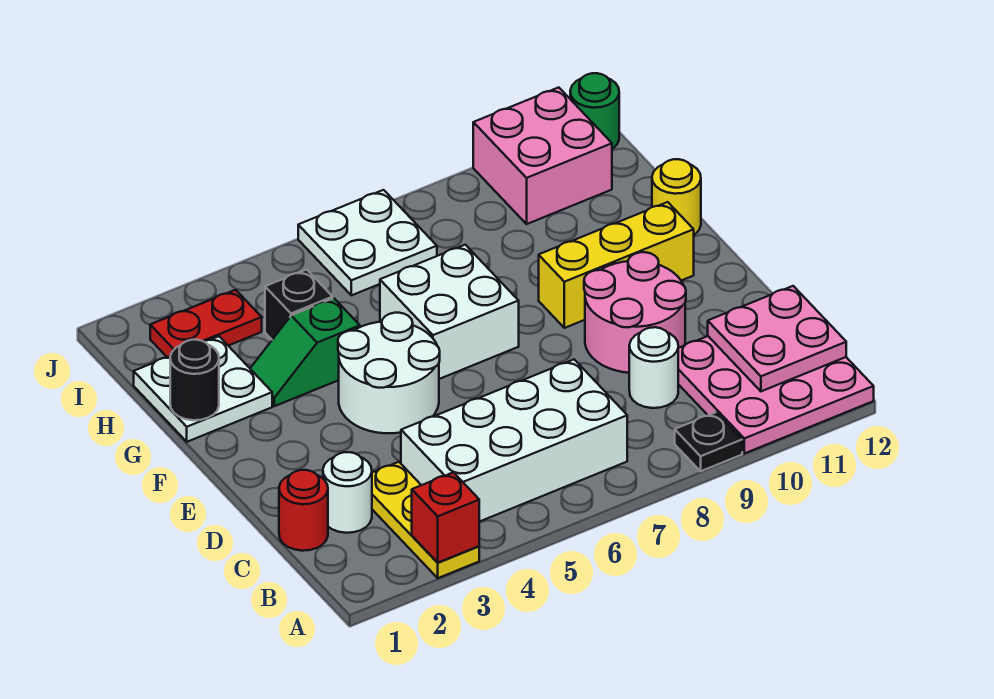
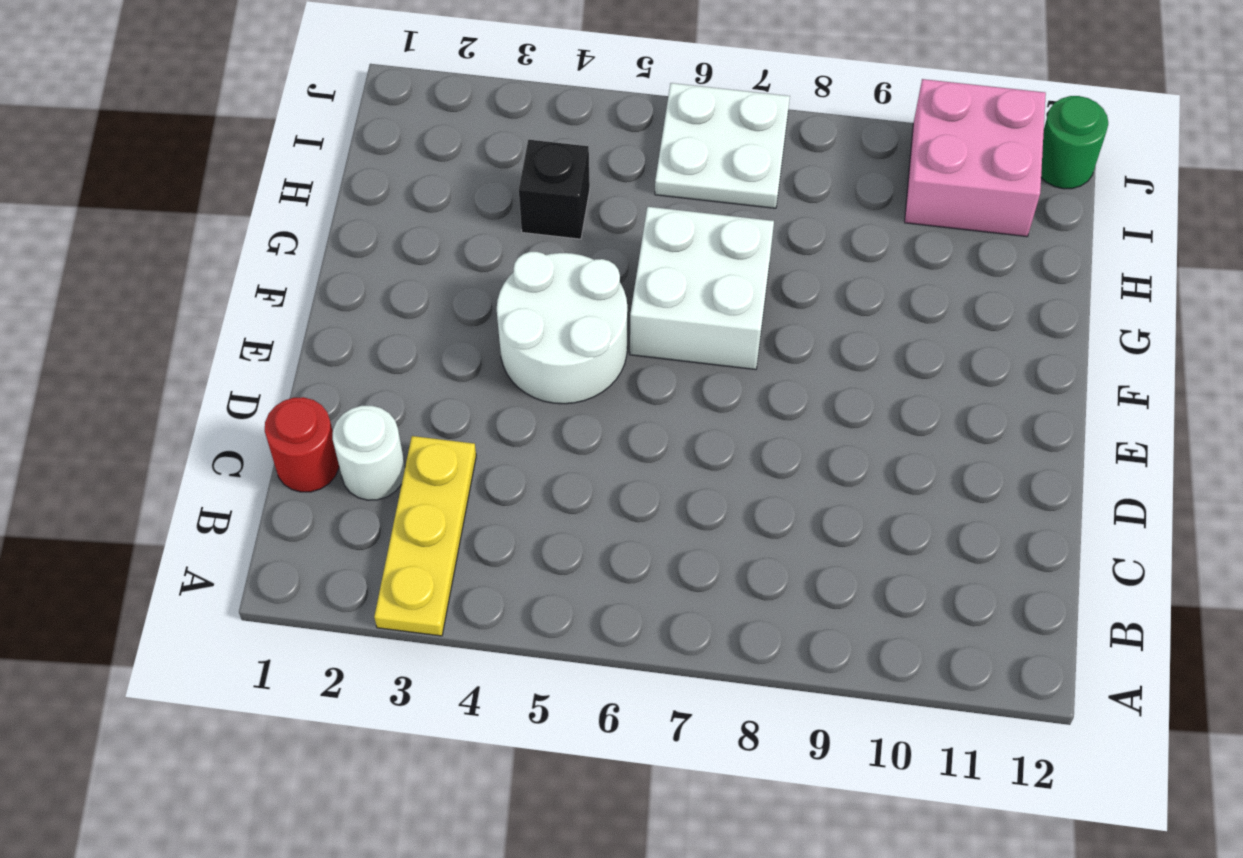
none -> black 1x1 plate [675,412,742,471]
none -> pink 3x3 plate [678,336,874,453]
none -> white 2x4 brick [401,360,627,522]

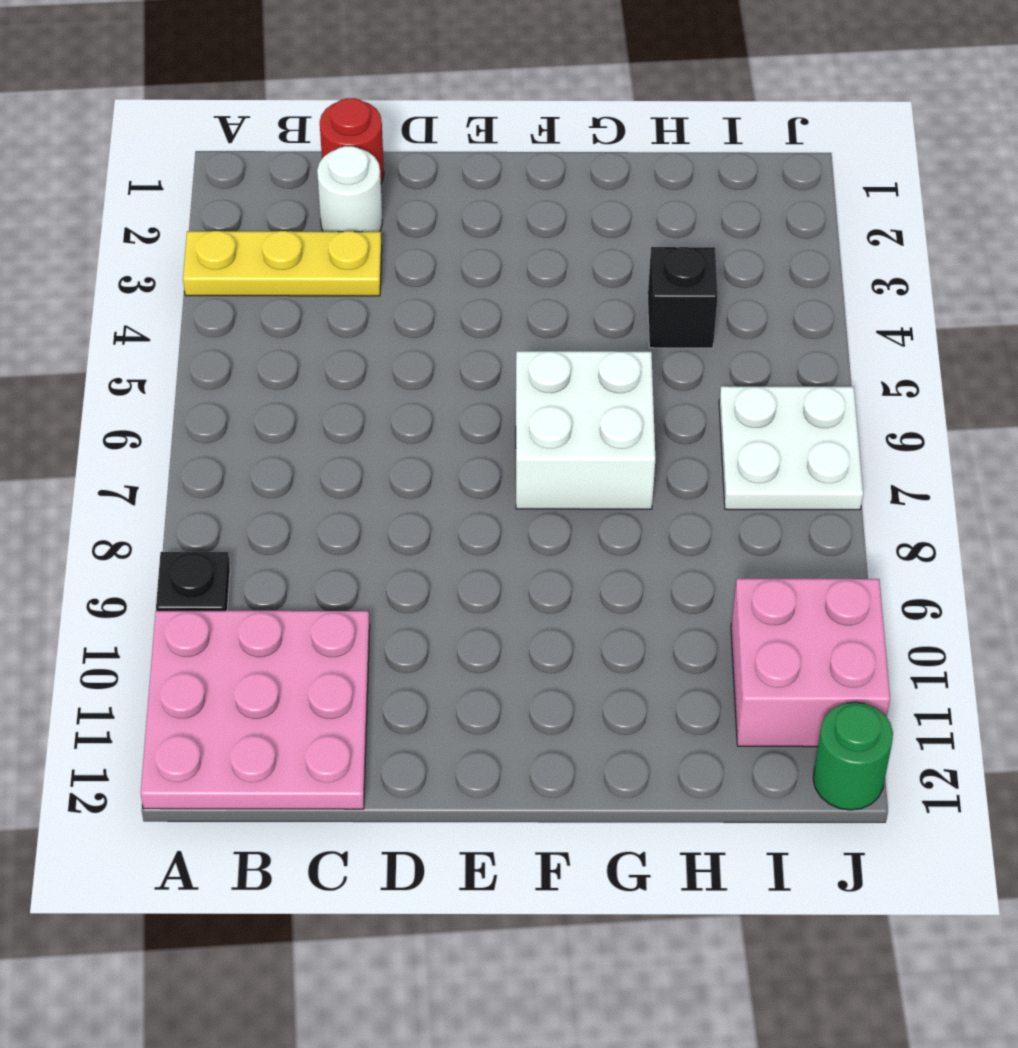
none -> white 2x4 brick [401,360,627,522]
none -> white 1x1 round brick [629,327,678,408]
none -> pink 2x2 round brick [584,252,686,373]

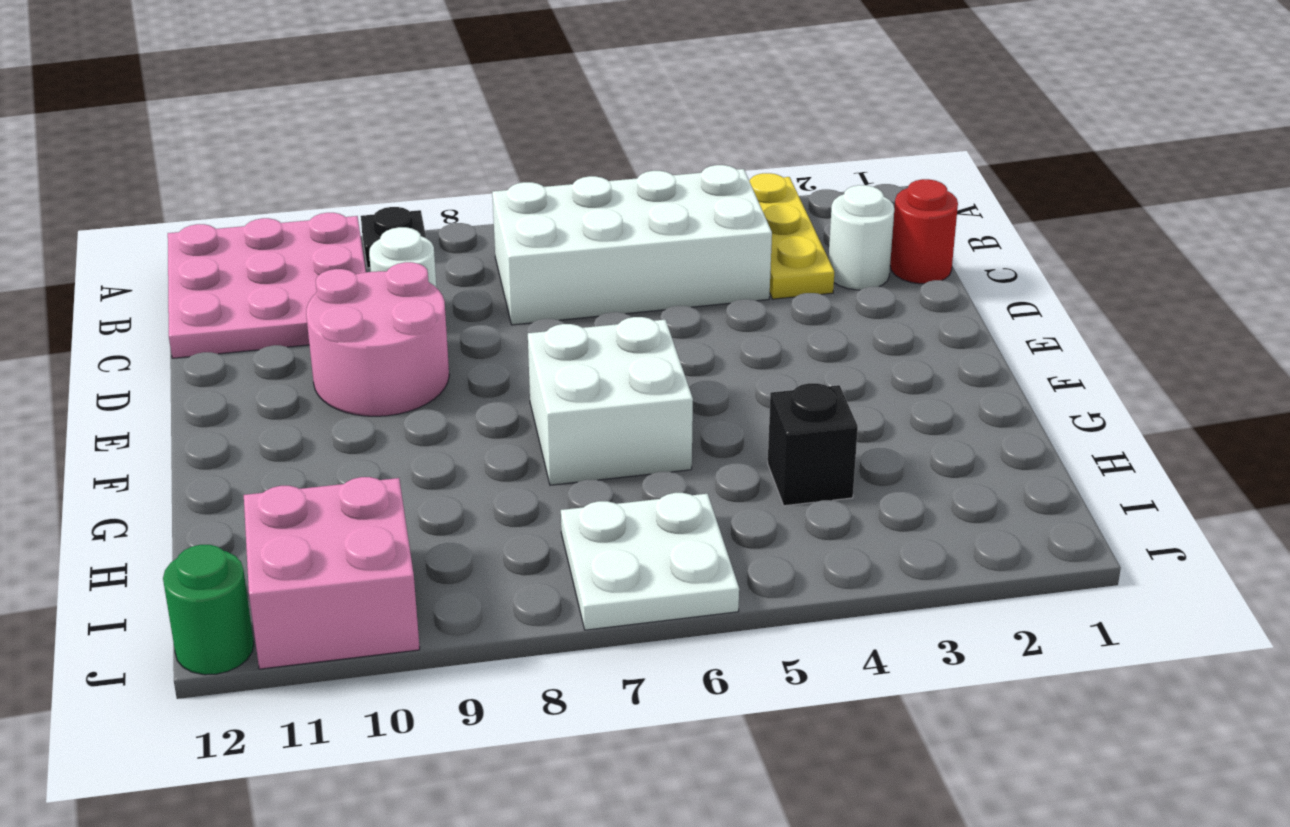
none -> white 2x2 round brick [338,313,440,433]
none -> yellow 1x3 brick [539,202,694,328]
none -> white 2x2 plate [134,336,272,442]

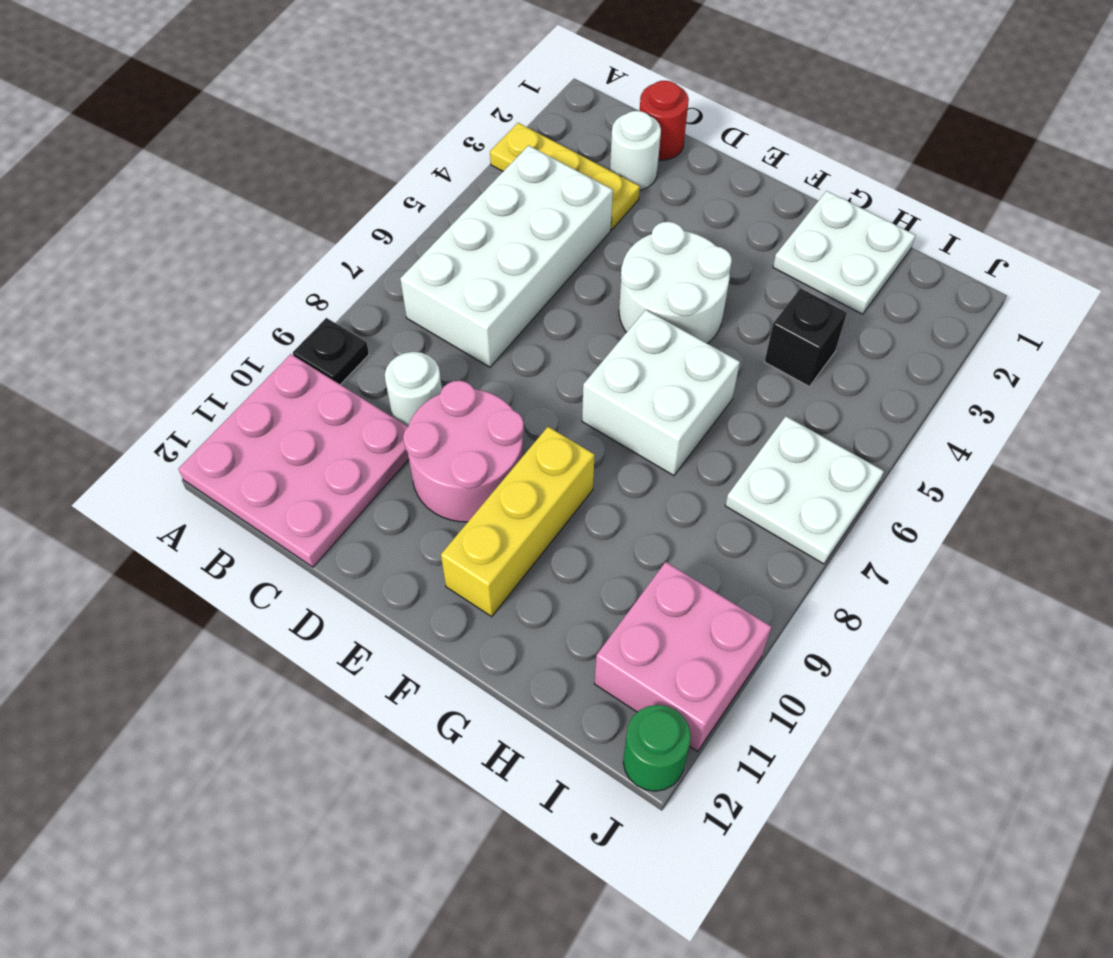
none -> green 1x2 slope [250,298,360,406]
none -> yellow 1x1 round brick [652,159,701,235]
none -> red 1x2 plate [150,290,262,357]

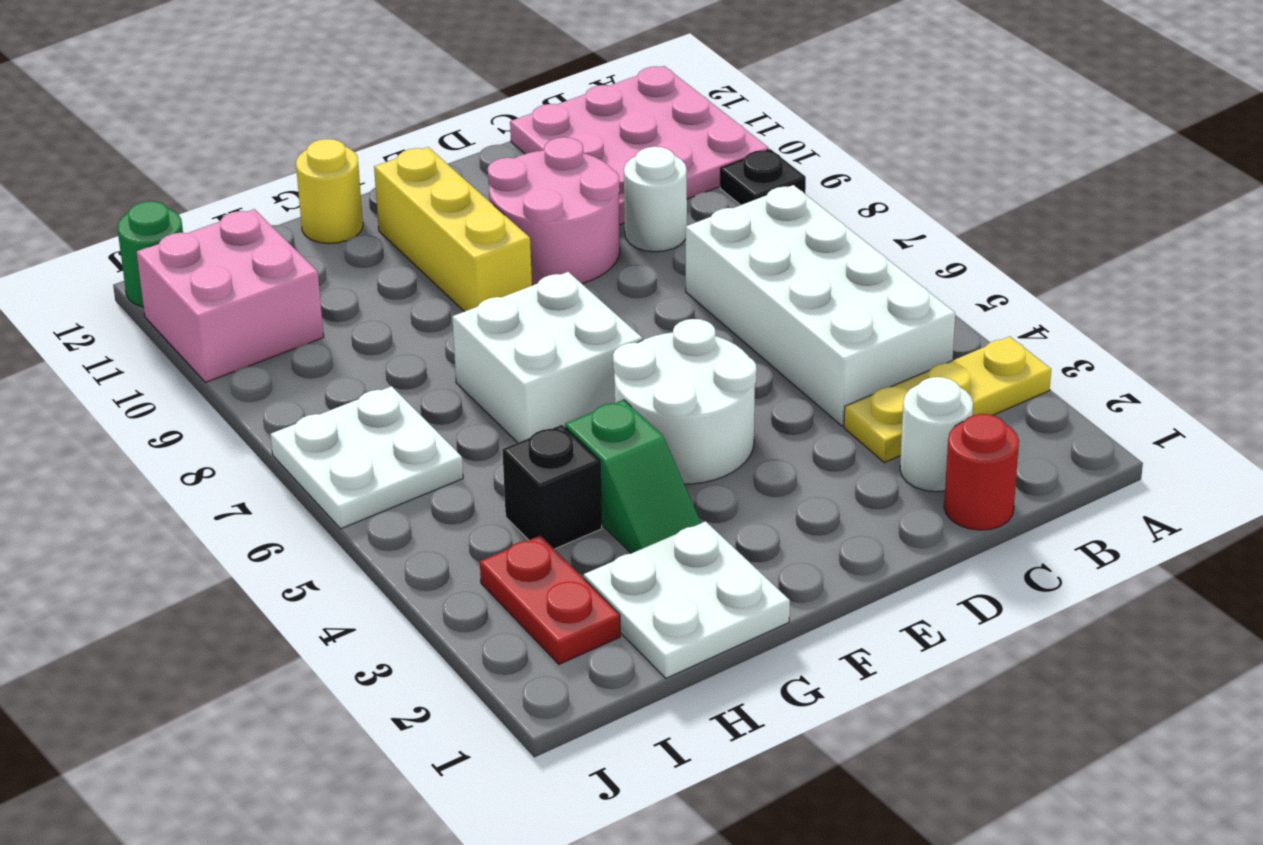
none -> red 1x1 brick [412,472,479,563]
none -> pink 2x2 plate [708,286,846,391]
none -> black 1x1 round brick [170,340,219,420]

